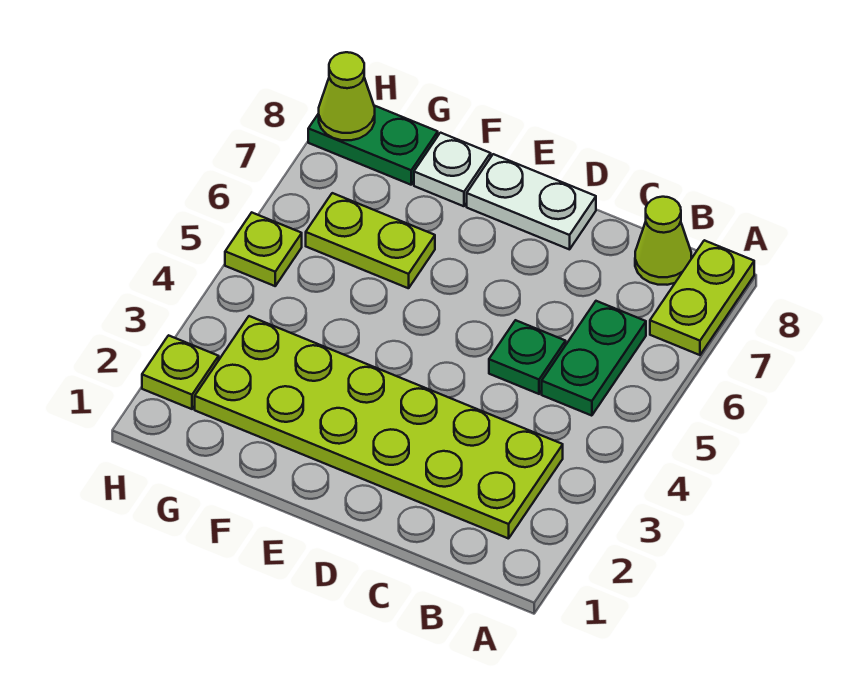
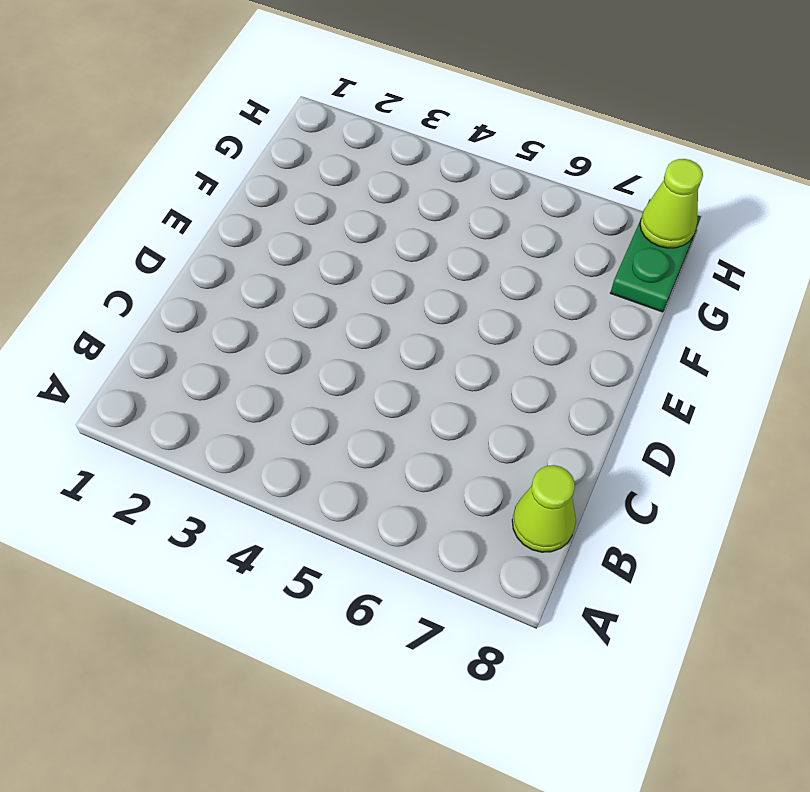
none -> lime 1x2 plate [650,240,754,355]
none -> lime 2x6 plate [195,316,563,539]
none -> green 1x2 plate [542,301,646,416]

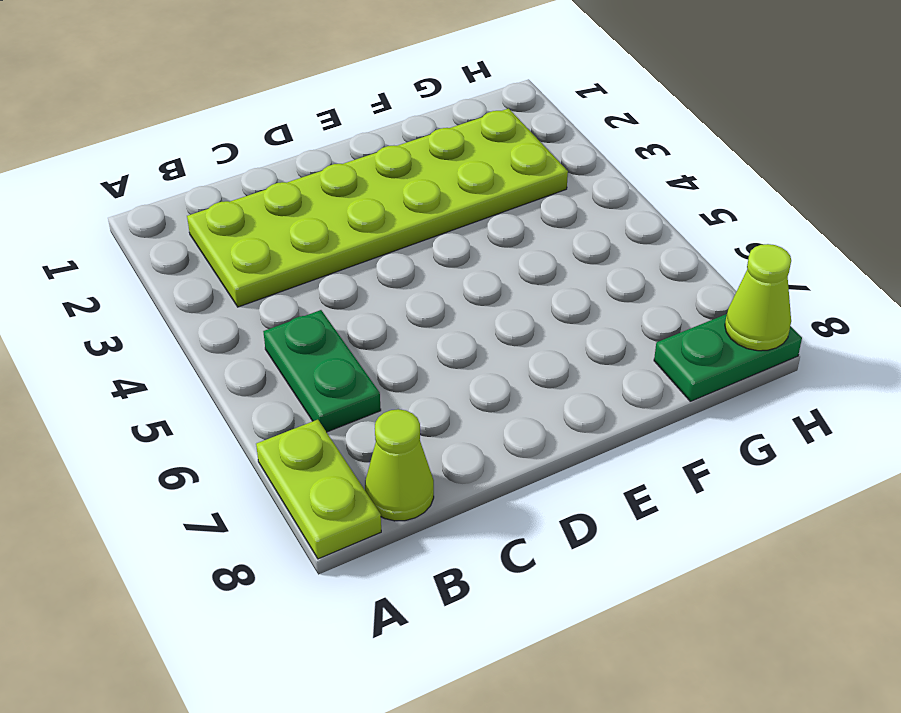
none -> green 1x1 plate [489,320,566,394]
none -> white 1x2 plate [467,154,596,249]
none -> lime 1x2 plate [306,193,435,288]

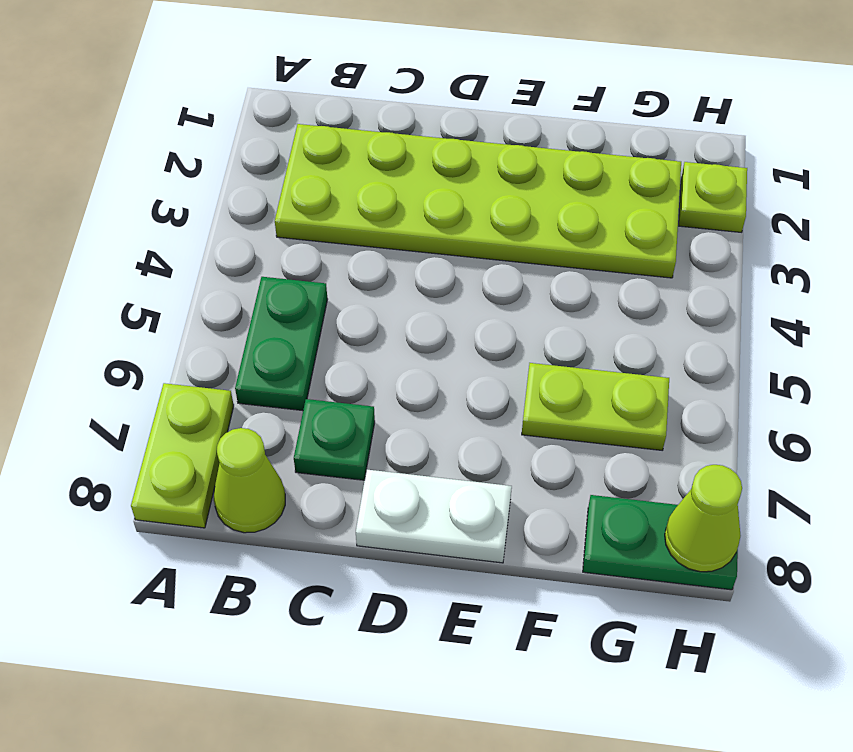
green 1x1 plate [294,399,375,480] -> green 1x1 plate moved to [489,320,566,394]
none -> white 1x1 plate [414,133,491,206]
none -> lime 1x1 plate [225,213,302,286]

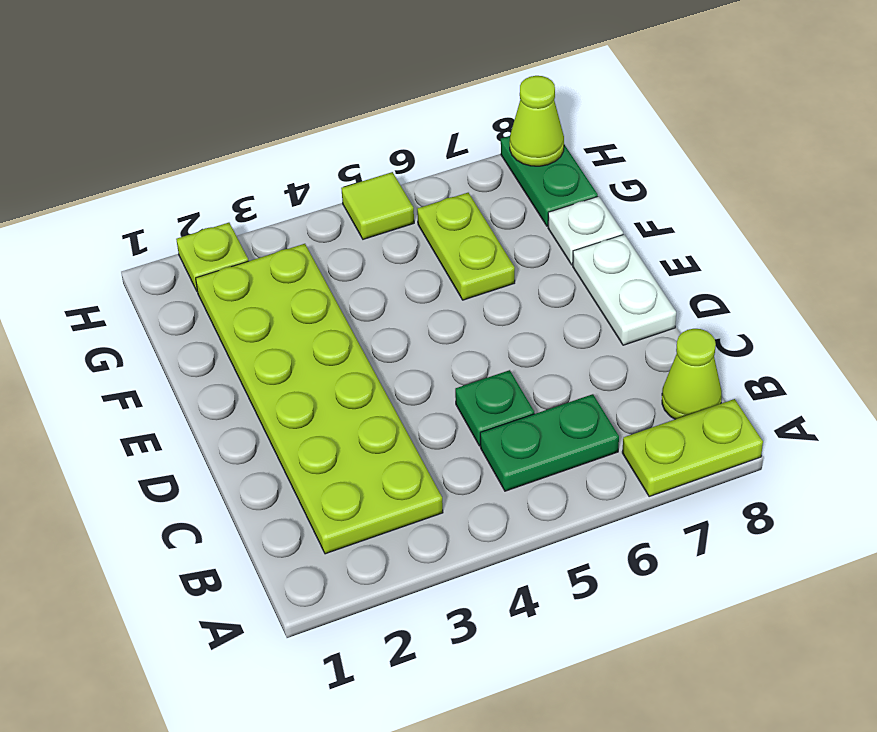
lime 1x1 tile [341,172,414,239] -> lime 1x1 plate [225,213,302,286]

